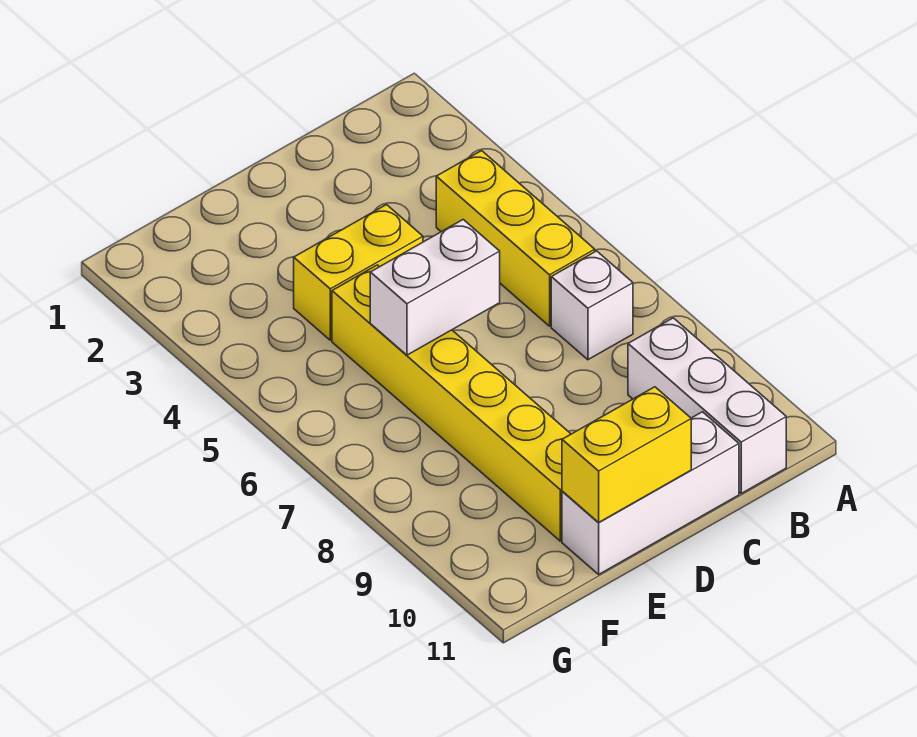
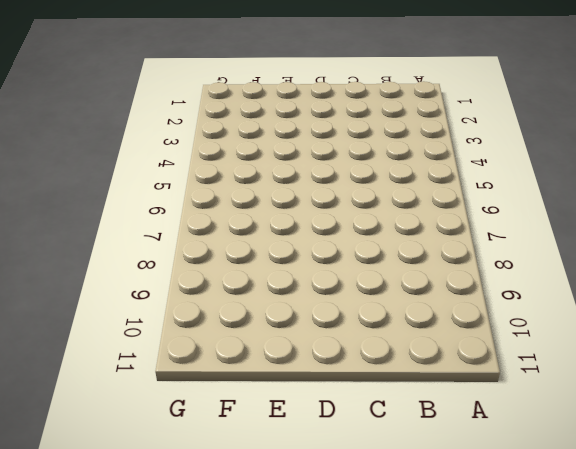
none -> yellow 1x3 brick [436,151,595,326]
none -> white 1x1 brick [551,251,633,360]

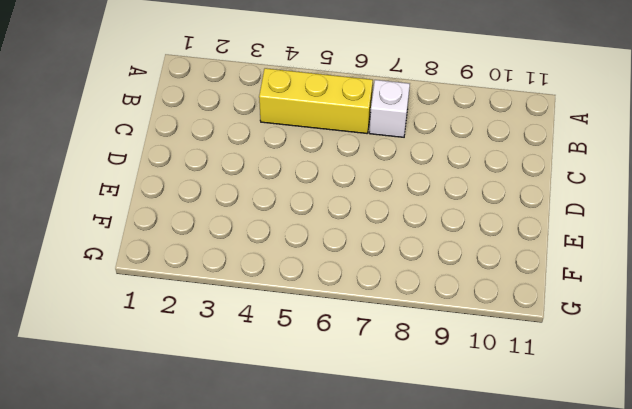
none -> white 1x3 brick [628,318,786,493]
none -> white 1x3 brick [562,412,739,574]

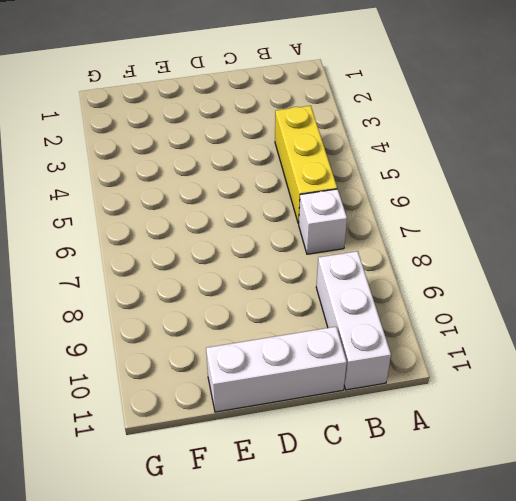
none -> yellow 1x2 brick [294,205,423,340]
none -> yellow 1x6 brick [332,265,571,541]

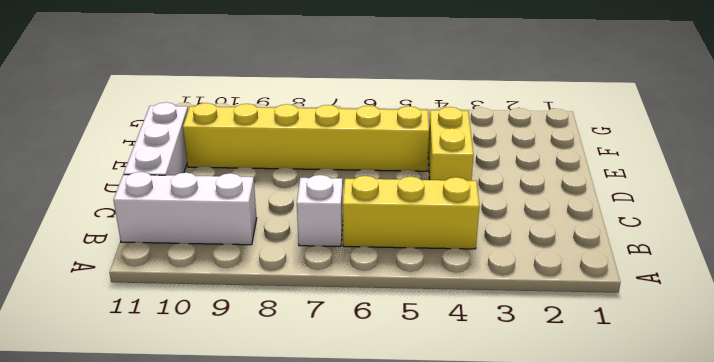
none -> white 1x2 brick [370,220,500,355]
none -> yellow 1x2 brick [562,387,691,522]

